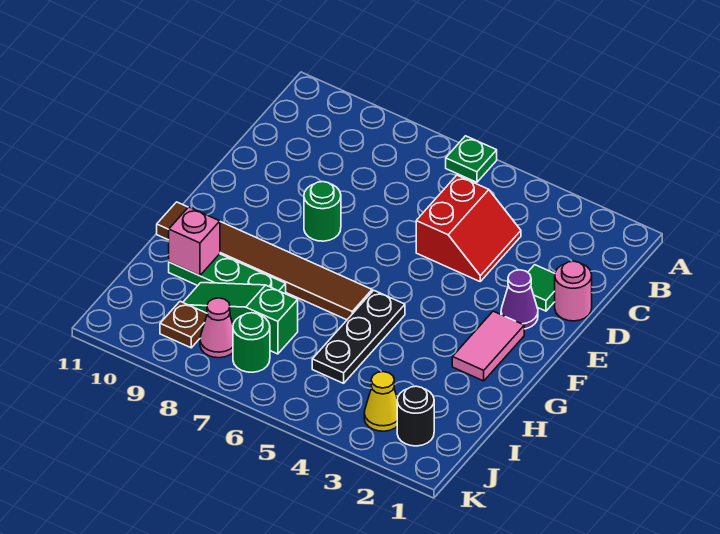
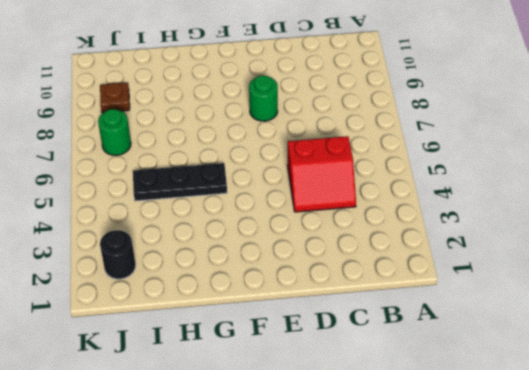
none -> green 1x1 plate [446,136,497,182]
none -> pink 1x1 round brick [555,261,592,321]
none -> green 1x1 tile [528,265,555,311]

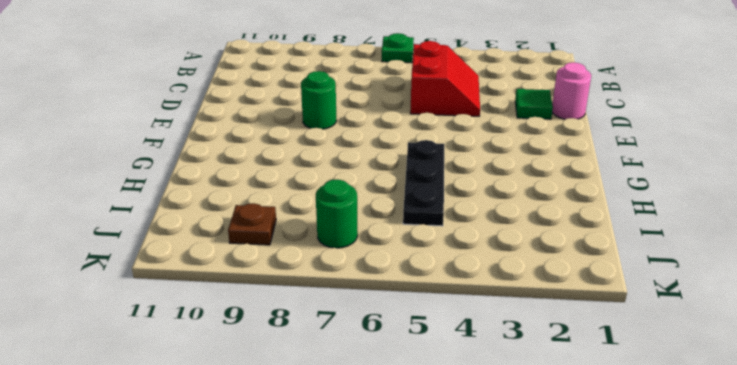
none -> purple 1x1 cone [501,270,538,329]
none -> pink 1x2 tile [452,311,524,381]
none -> brown 1x6 tile [157,202,372,320]

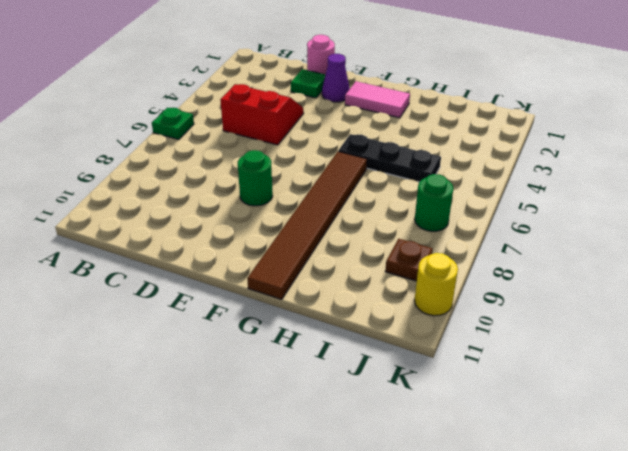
yellow 1x1 round brick [414,253,458,316] -> none
none -> green 1x3 plate [169,254,286,294]
none -> green 1x3 slope [183,283,298,354]
none -> black 1x1 round brick [397,386,434,446]

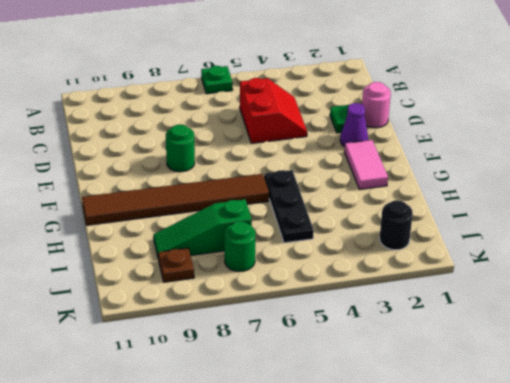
none -> green 1x3 plate [169,254,286,294]
none -> yellow 1x1 cone [364,372,397,431]
none -> pink 1x1 cone [200,298,233,358]

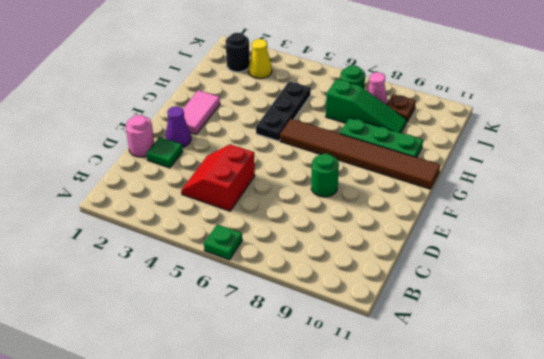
none -> pink 1x1 brick [169,207,220,276]

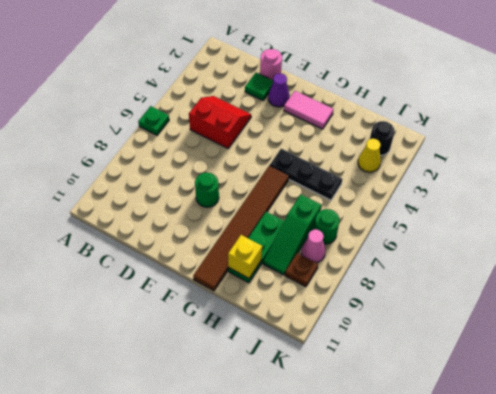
yellow 1x1 brick [228,235,262,278] -> pink 1x1 brick [169,207,220,276]

